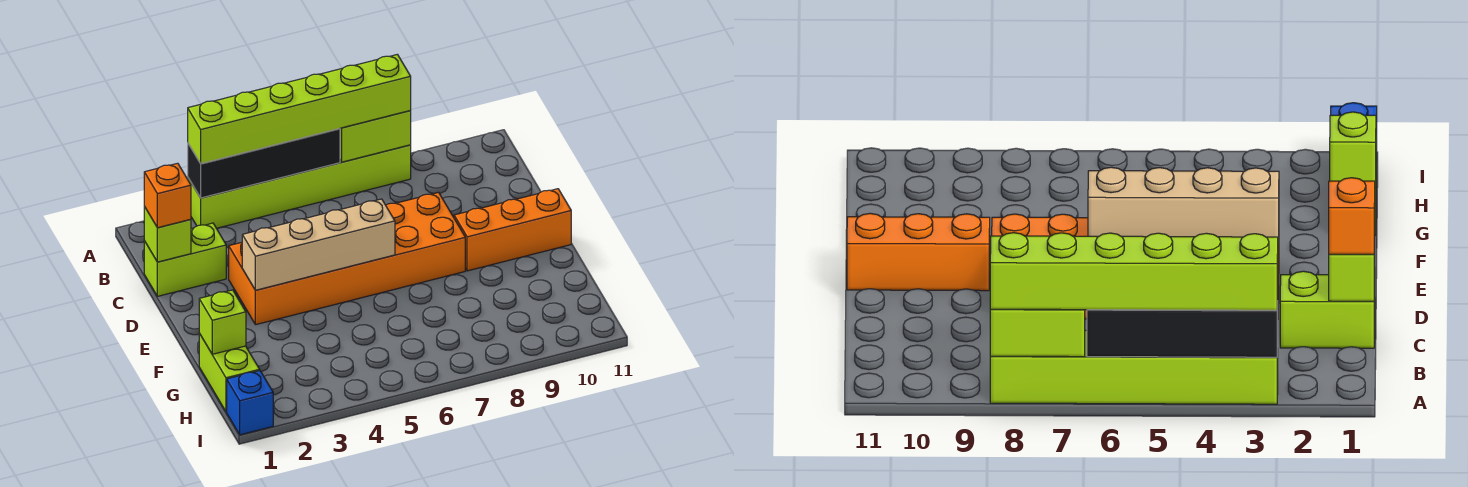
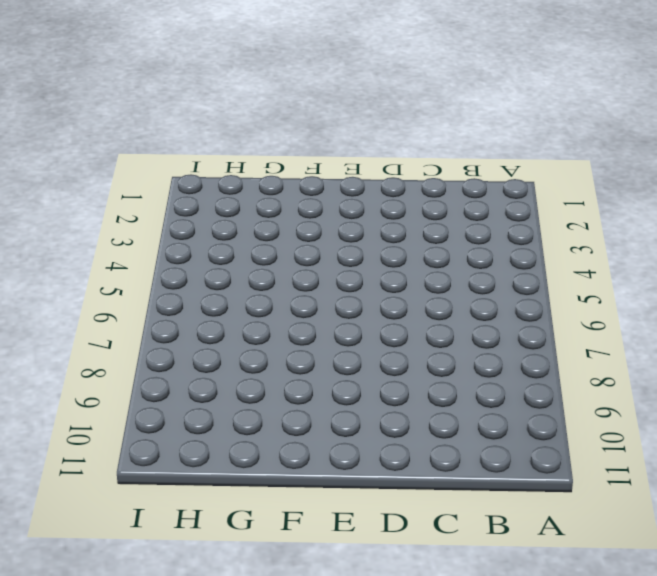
none -> lime 1x6 brick [188,145,411,228]
none -> lime 1x2 brick [144,223,226,296]
none -> orange 2x6 brick [229,192,465,325]

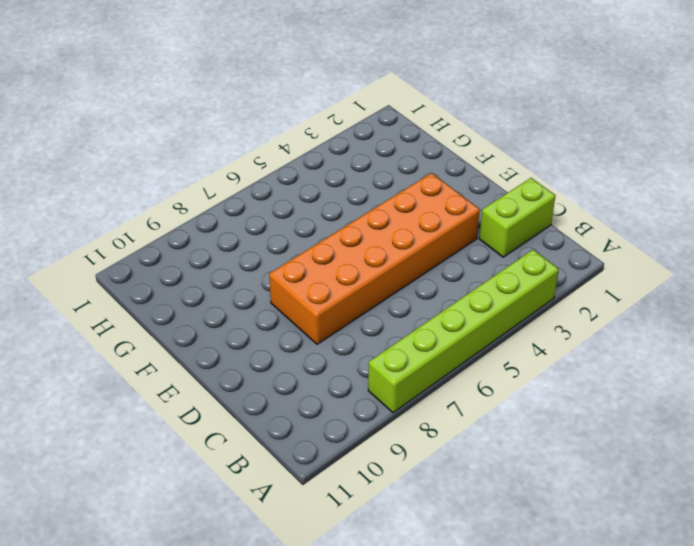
none -> orange 1x3 brick [454,189,571,271]
none -> lime 1x2 brick [199,334,260,412]
none -> blue 1x1 brick [227,371,273,435]

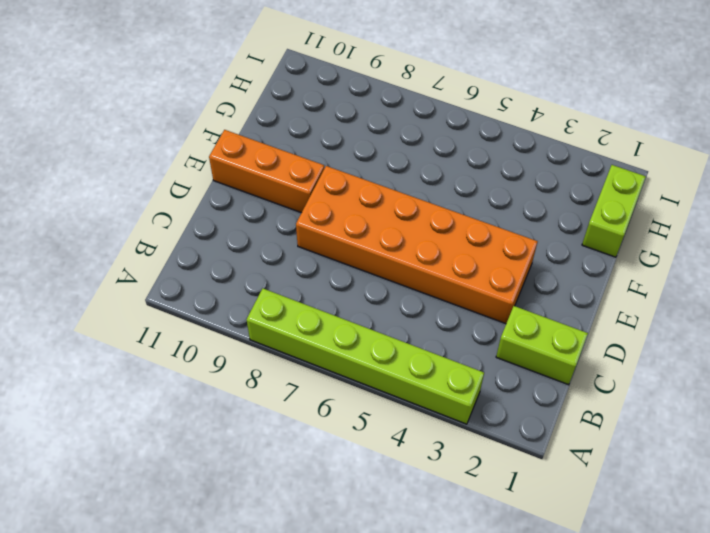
none -> blue 1x1 brick [227,371,273,435]
none -> black 1x4 brick [188,129,340,198]
none -> lime 1x2 brick [340,110,411,162]

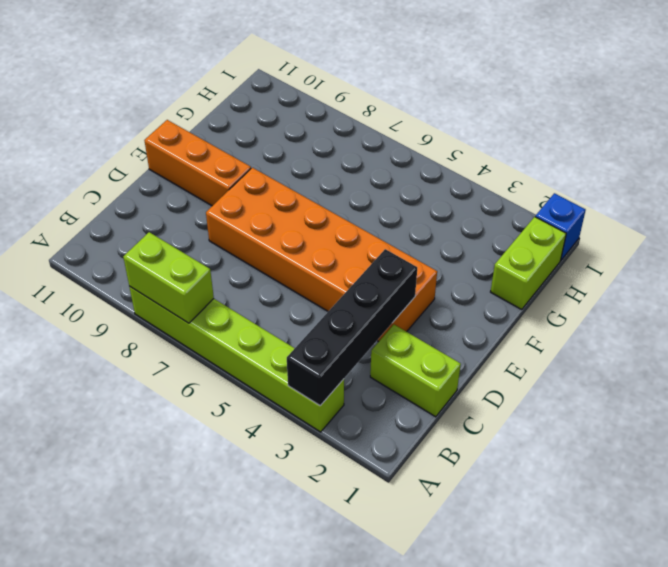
black 1x4 brick [287,249,417,406] -> black 1x4 brick turned to [188,129,340,198]
none -> lime 1x1 brick [144,207,191,262]
none -> tan 1x4 brick [242,199,395,290]
none -> lime 1x1 brick [199,290,246,354]

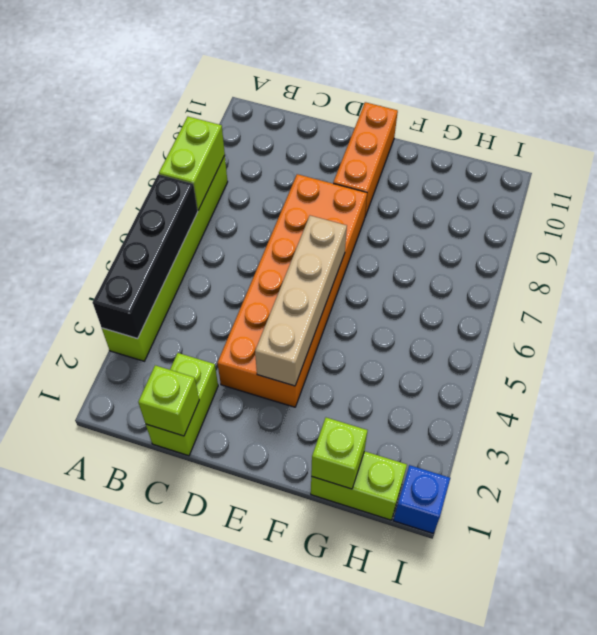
none -> lime 1x6 brick [188,54,411,164]
none -> orange 1x1 brick [144,163,191,228]

